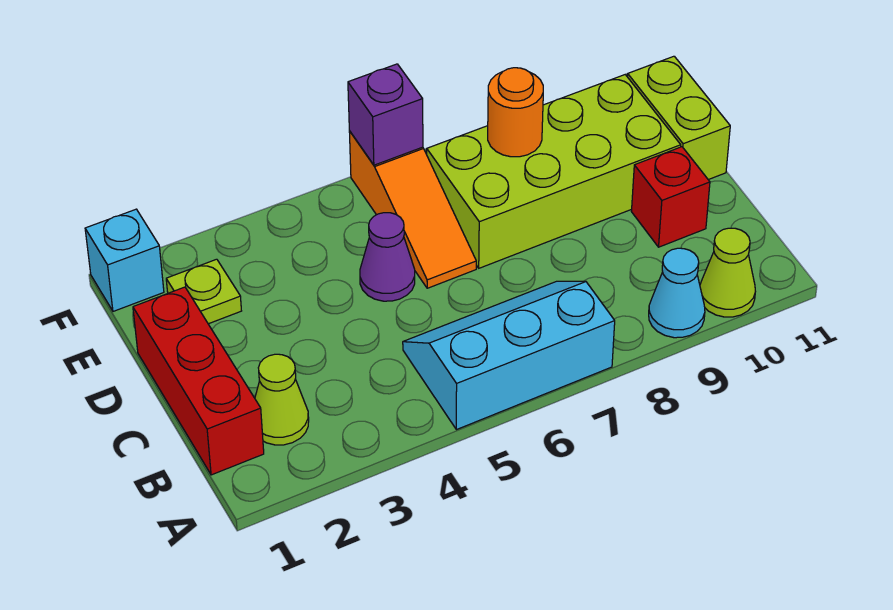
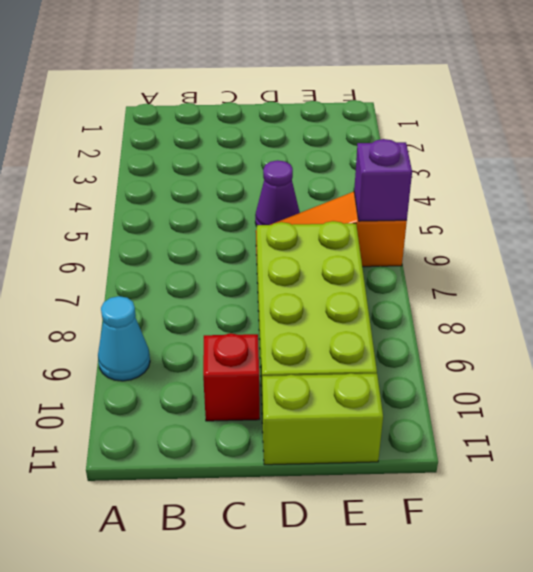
none -> cyan 2x3 slope [403,281,615,430]
none -> lime 1x1 cone [700,228,756,317]
none -> red 1x3 brick [133,287,264,475]

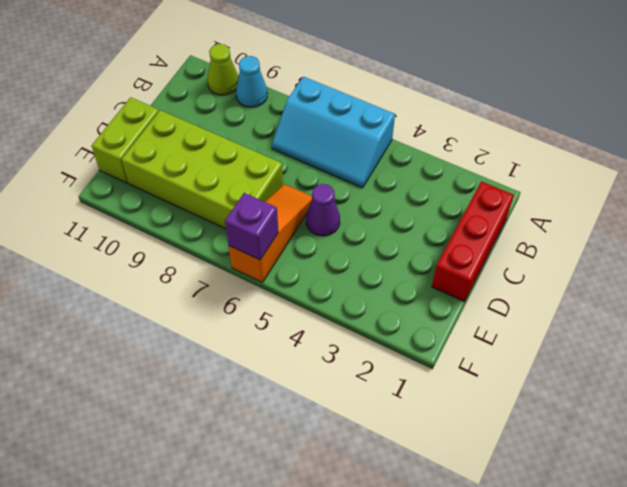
none -> lime 1x1 cone [255,354,309,445]
none -> red 1x1 brick [631,147,710,247]
none -> lime 1x1 plate [166,259,241,324]

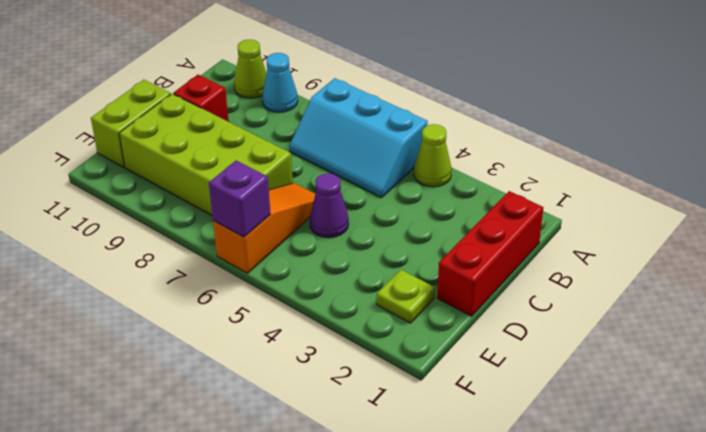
lime 1x1 cone [414,124,452,187] -> lime 1x1 cone moved to [255,354,309,445]
none -> cyan 1x1 brick [85,209,164,311]
none -> orange 1x1 round brick [488,68,543,157]

